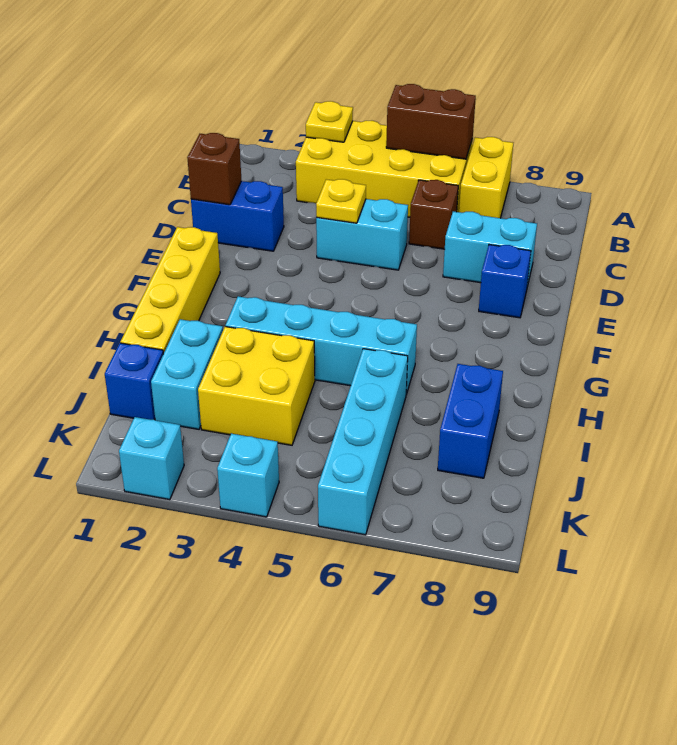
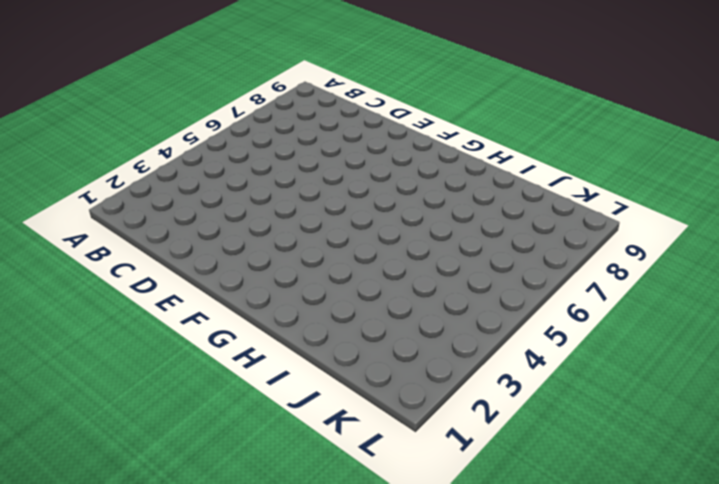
none -> yellow 2x4 brick [296,121,473,217]
none -> yellow 1x2 brick [459,137,513,218]
none -> brown 1x1 brick [409,180,458,249]

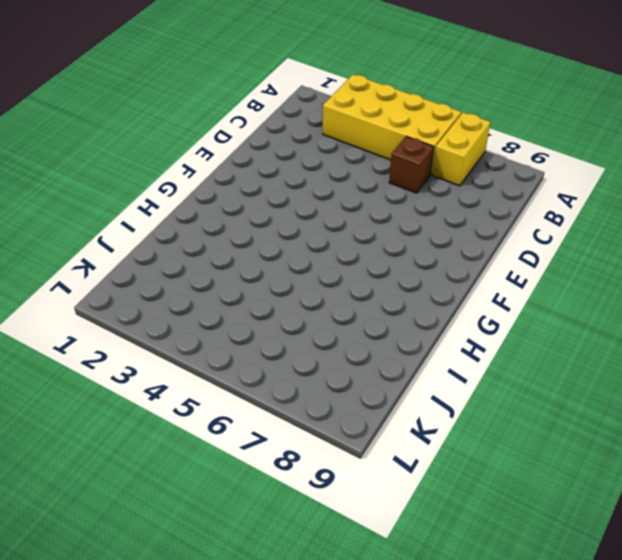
none -> blue 1x2 brick [191,181,284,251]
none -> cyan 1x2 brick [316,199,408,270]
none -> cyan 1x2 brick [443,211,537,286]

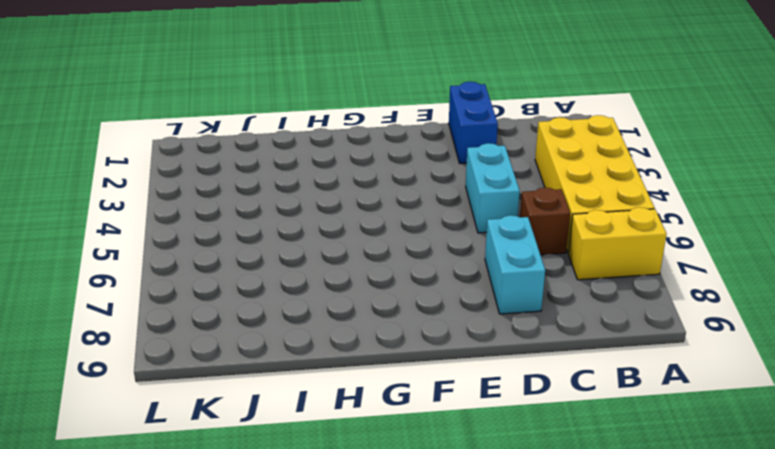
none -> blue 1x1 brick [479,245,531,318]
none -> yellow 1x4 brick [121,227,220,354]
none -> cyan 1x4 brick [225,296,417,395]

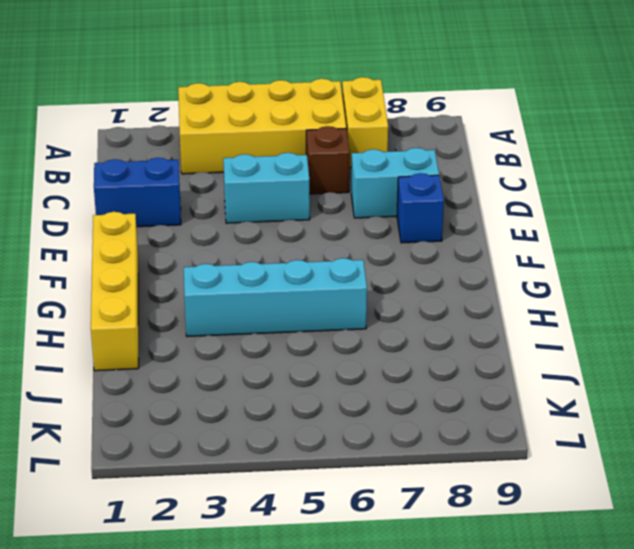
none -> cyan 1x2 brick [151,319,223,429]
none -> yellow 2x2 brick [198,327,315,445]
none -> cyan 1x4 brick [318,349,408,535]

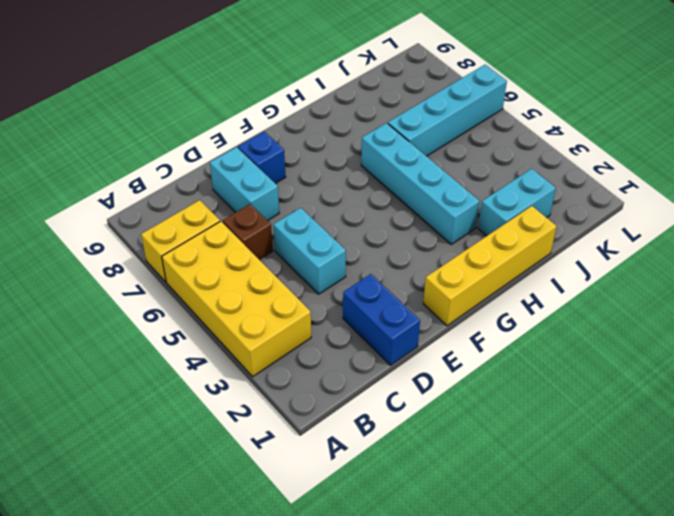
none -> yellow 2x2 brick [198,327,315,445]
none -> blue 1x2 brick [438,364,503,478]
none -> blue 1x1 brick [105,343,163,420]

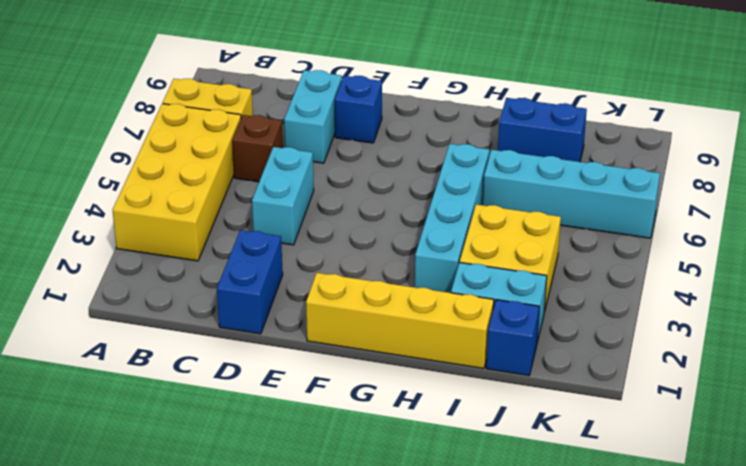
none -> cyan 1x1 brick [119,417,184,500]
none -> cyan 1x1 brick [217,434,279,517]
none -> yellow 1x1 plate [306,101,353,142]

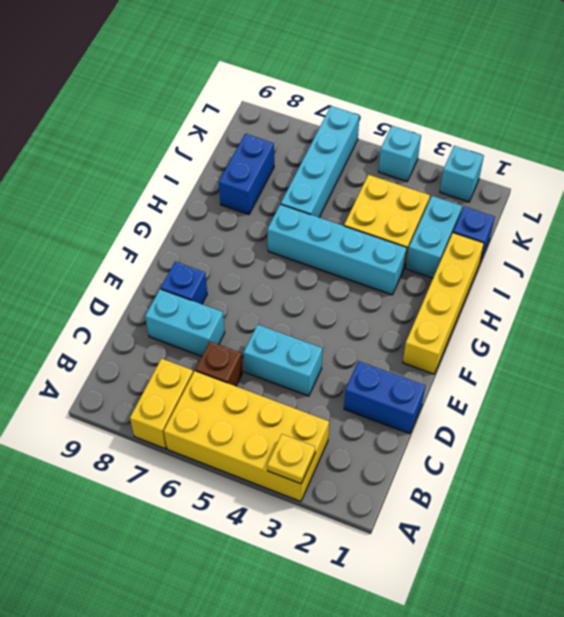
none -> brown 1x2 brick [386,84,476,159]
none -> brown 1x1 brick [187,133,241,205]
none -> yellow 1x1 plate [316,179,366,223]

